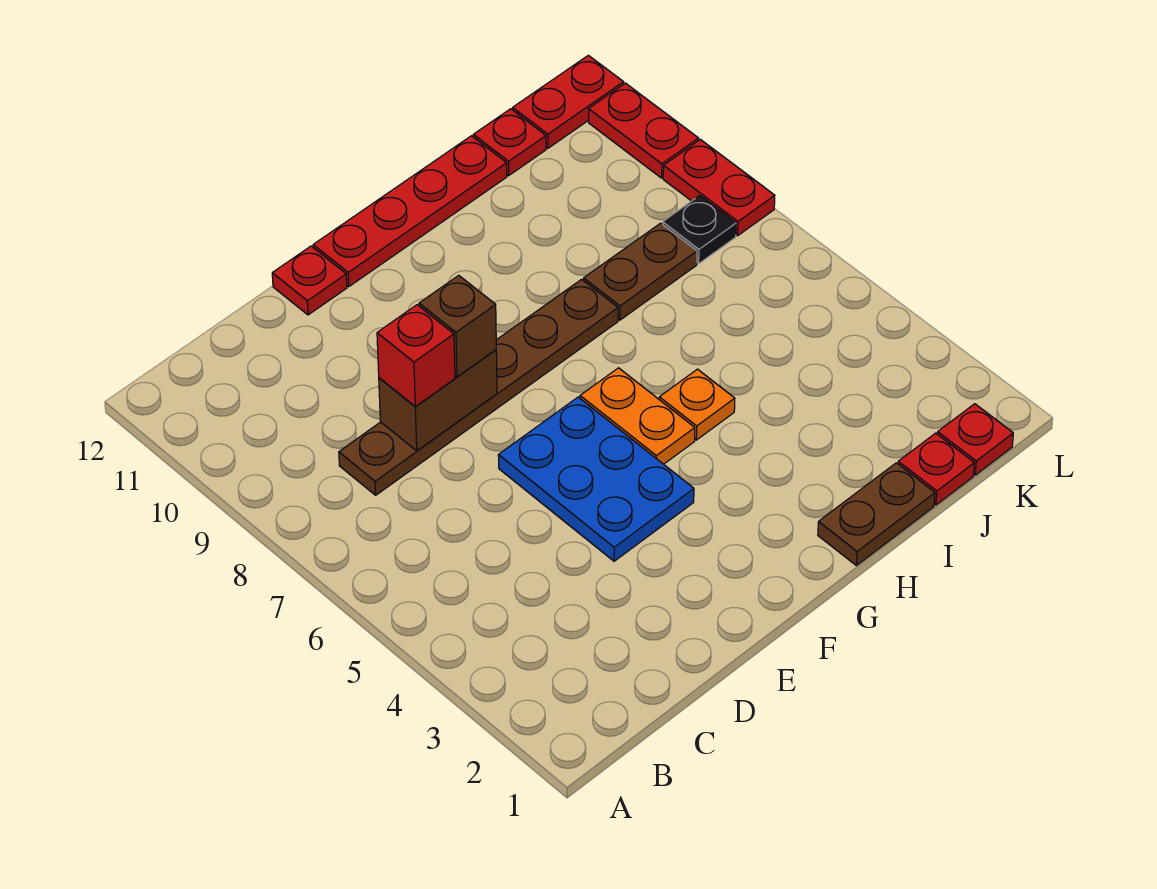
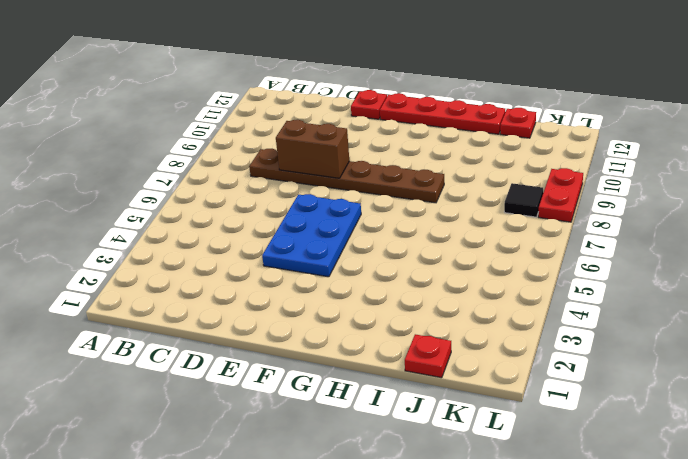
black 1x1 tile [504,183,543,217] -> black 1x1 plate [663,196,736,263]
none -> orange 1x2 plate [580,368,695,464]
none -> brown 1x2 plate [818,463,935,565]
none -> orange 1x1 plate [659,369,735,440]

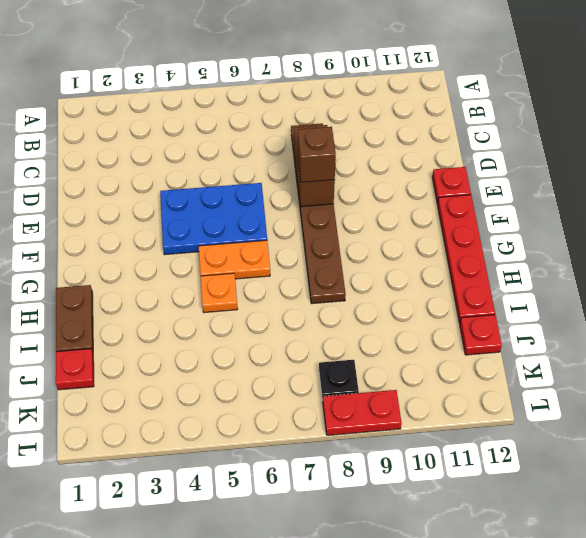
none -> brown 1x2 plate [584,223,697,320]
none -> red 1x1 plate [937,404,1013,475]
none -> red 1x2 plate [513,55,624,148]

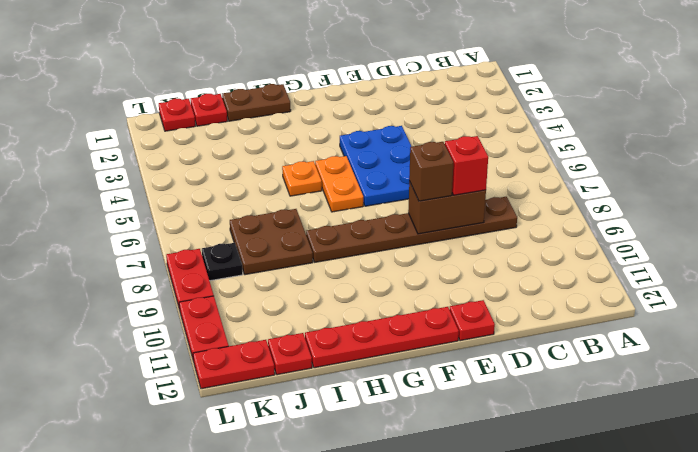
brown 2x2 plate [230,209,313,275] -> brown 1x2 plate [584,223,697,320]

